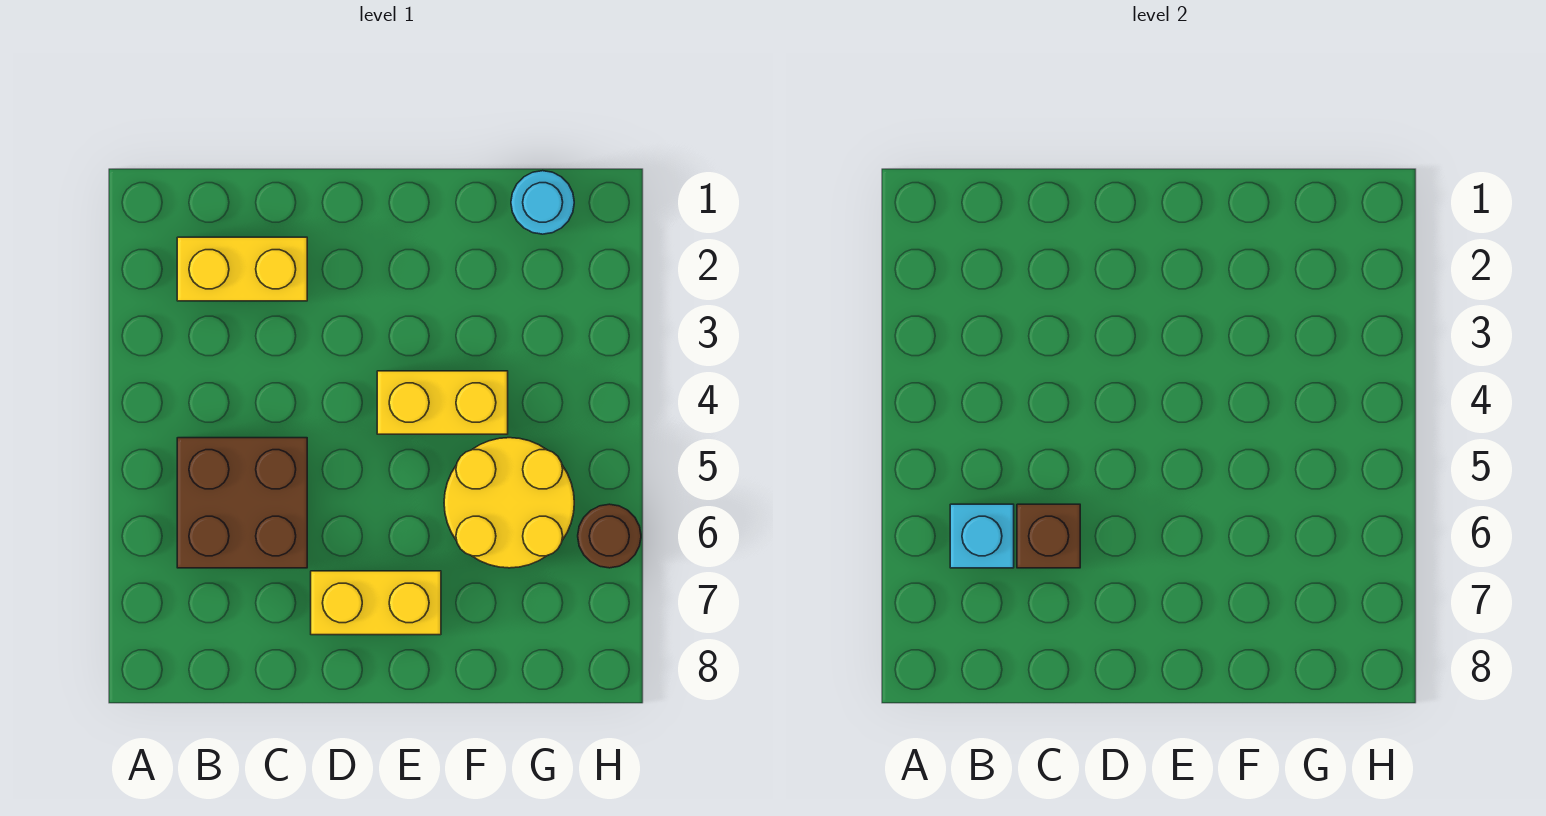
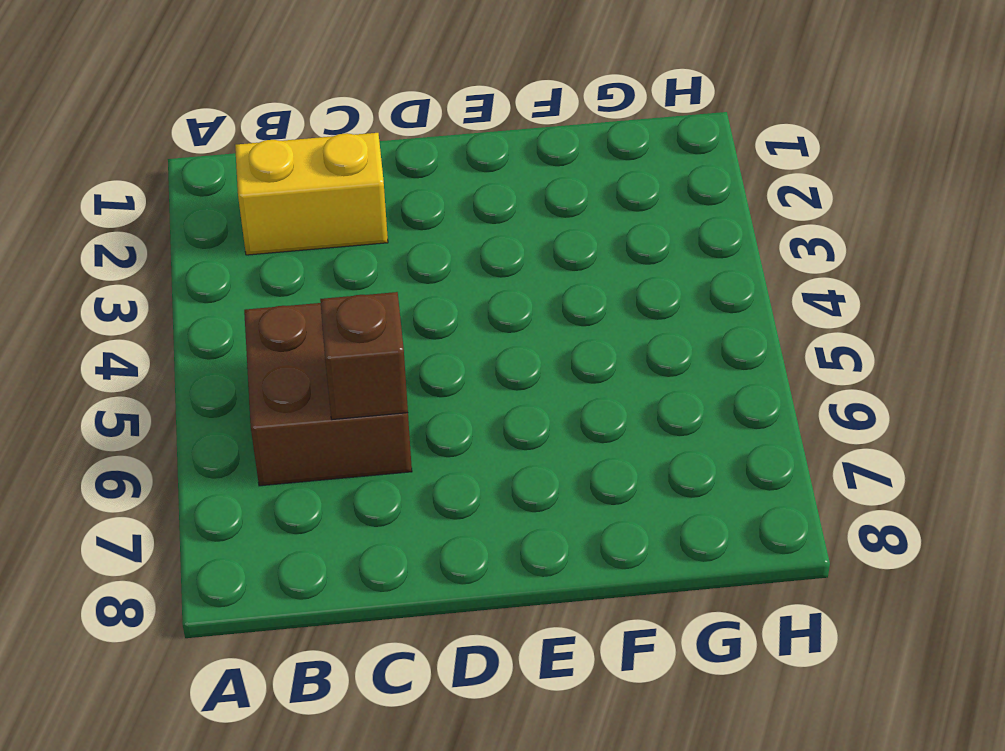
none -> yellow 1x2 brick [311,571,441,635]
none -> yellow 1x2 brick [377,371,508,434]

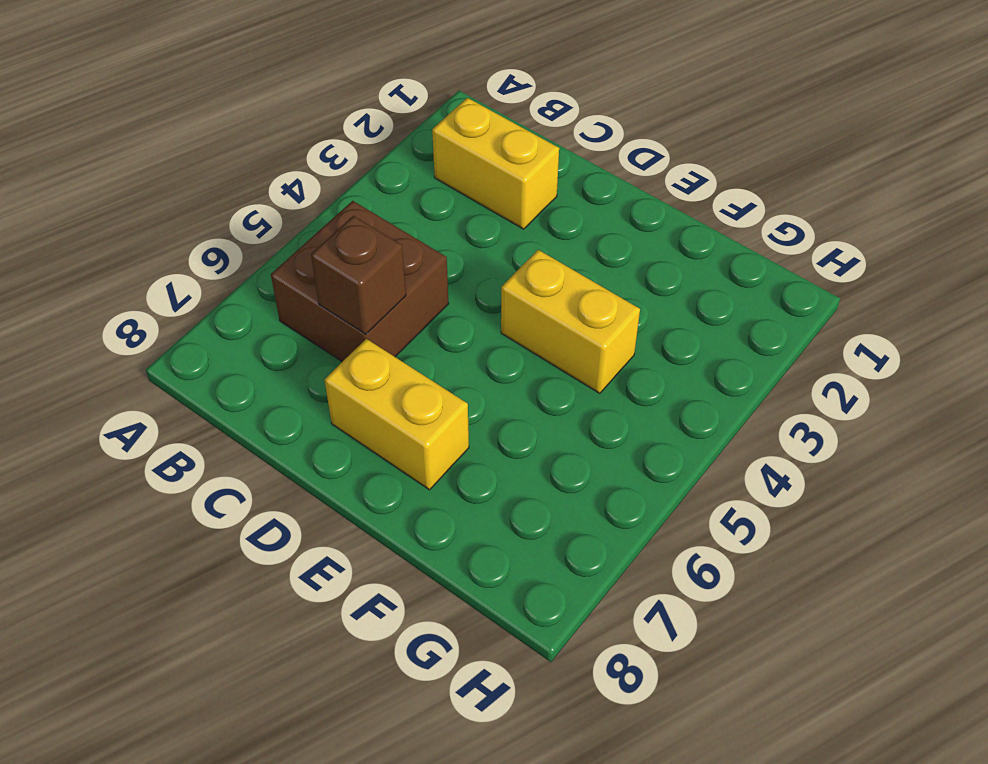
none -> yellow 2x2 round brick [444,438,574,568]
none -> cyan 1x1 round brick [511,171,574,234]

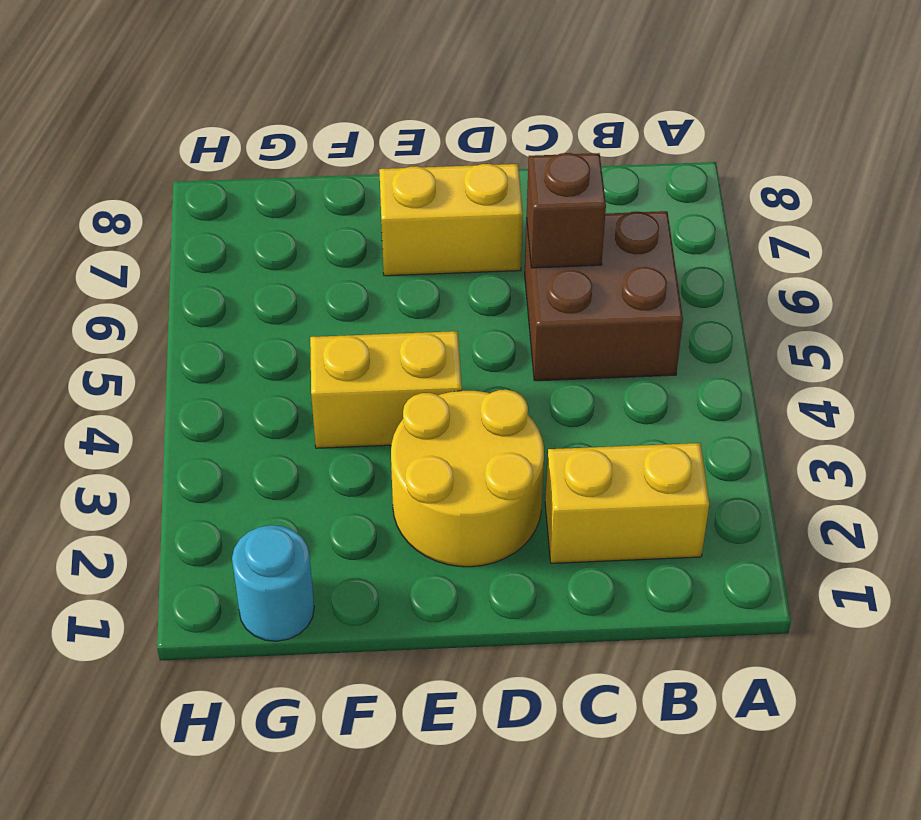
yellow 2x2 round brick [391,390,544,567] -> yellow 2x2 round brick moved to [444,438,574,568]
none -> brown 1x1 round brick [578,504,641,568]
none -> cyan 1x1 brick [950,504,1014,568]

